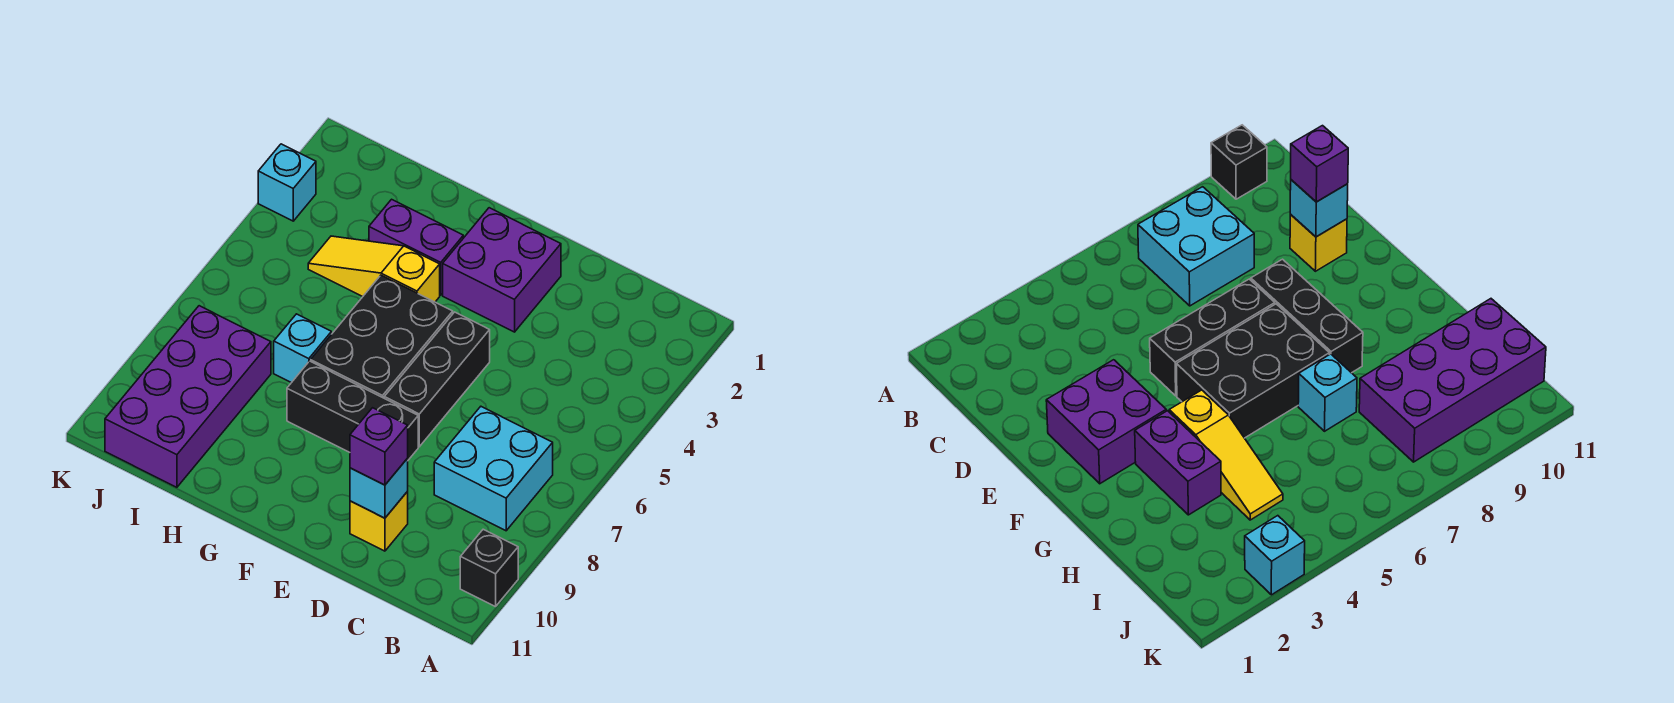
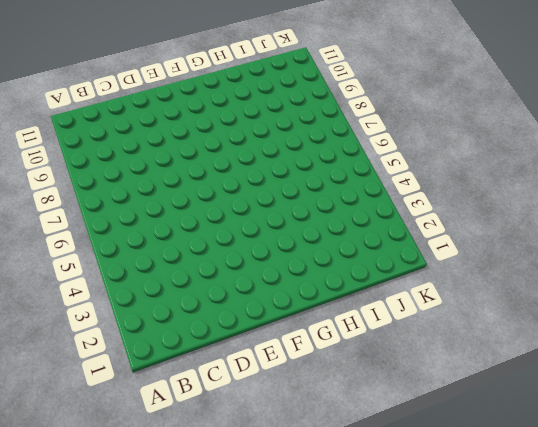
none -> black 1x1 brick [460,529,518,607]
none -> cyan 2x2 brick [434,407,553,531]
none -> yellow 1x1 brick [350,492,408,551]

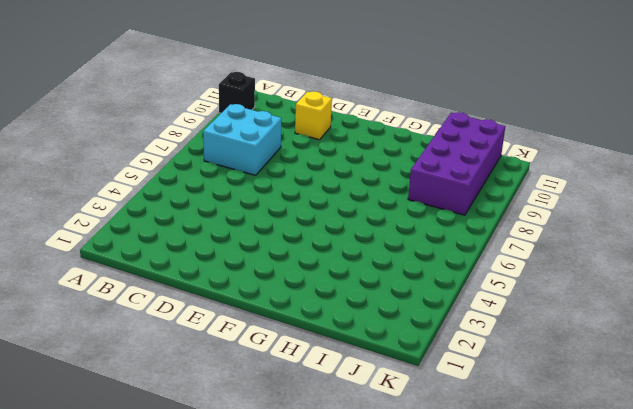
none -> purple 2x2 brick [443,208,561,332]
none -> black 1x3 brick [384,312,490,447]
none -> black 1x3 brick [287,361,418,460]

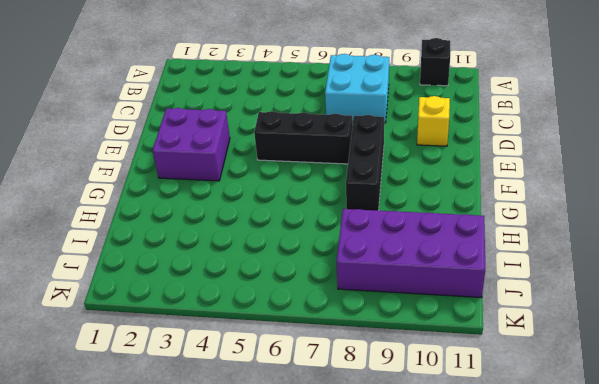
none -> black 2x3 brick [311,275,453,398]
none -> purple 1x2 brick [369,199,463,295]
none -> yellow 1x3 slope [308,236,440,302]

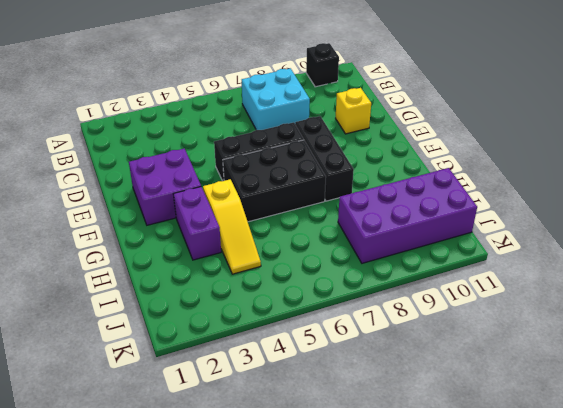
none -> cyan 1x1 brick [274,314,331,383]
none -> cyan 1x1 brick [258,144,316,221]
none -> cyan 1x1 brick [350,458,408,518]

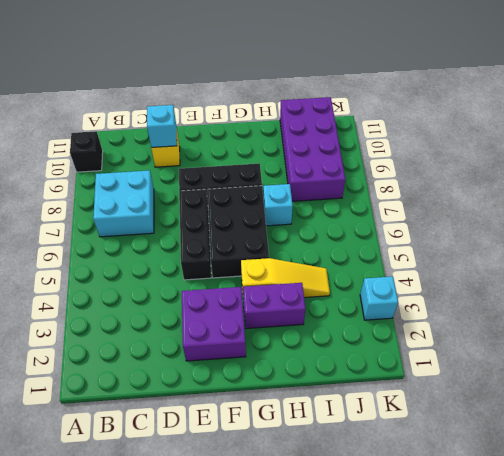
none -> purple 1x1 brick [350,408,408,485]

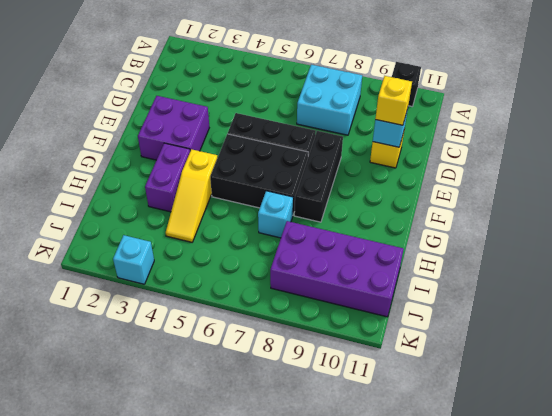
yellow 1x1 brick [375,76,412,125] -> purple 1x1 brick [350,408,408,485]

